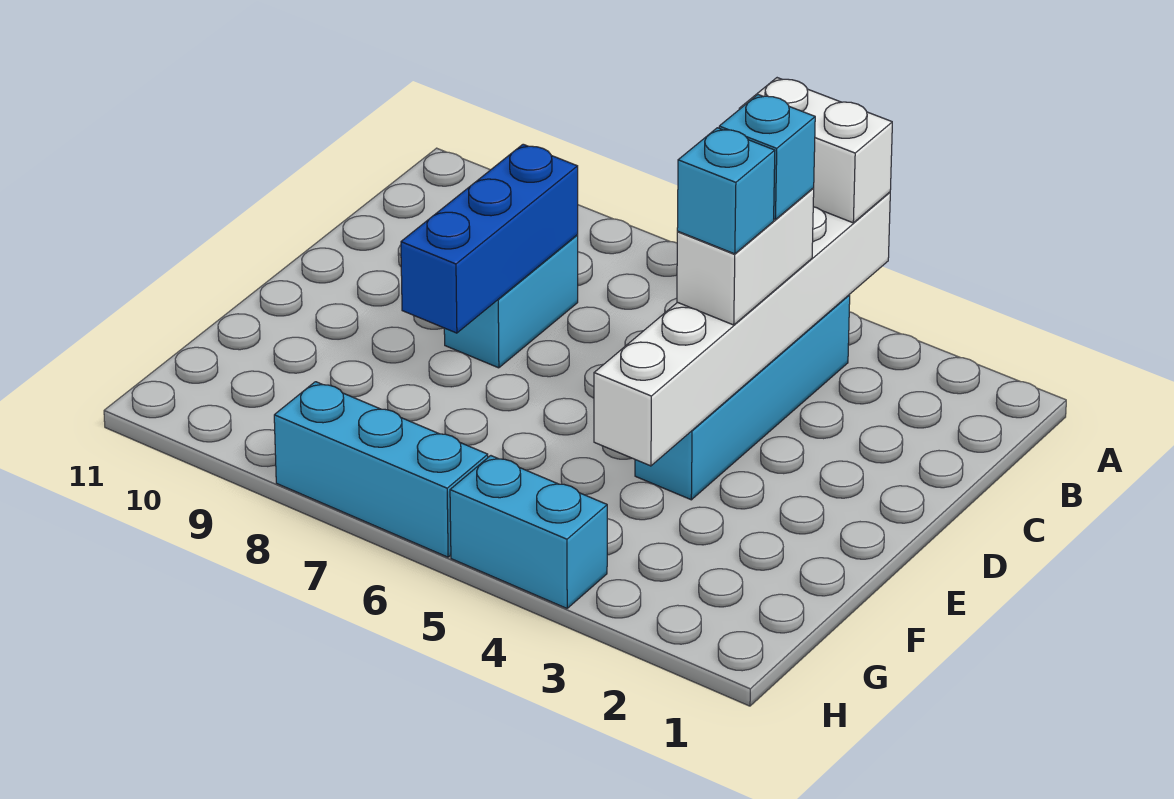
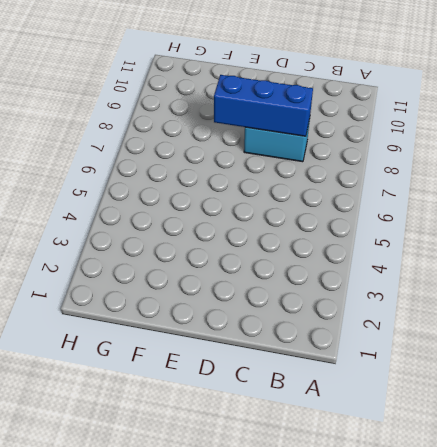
none -> cyan 1x4 brick [635,295,850,500]
none -> cyan 1x2 brick [450,456,607,608]

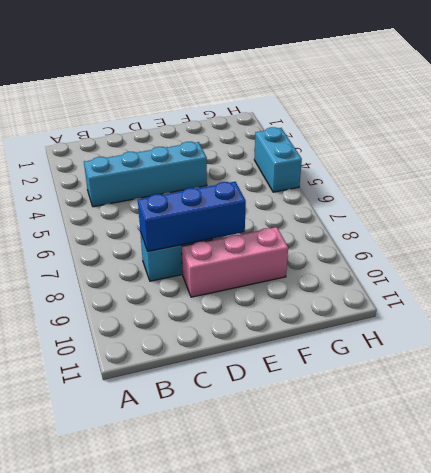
pink 1x3 brick [182,227,288,297] -> none
none -> cyan 1x3 brick [274,382,488,557]
none -> white 1x6 brick [594,192,890,466]

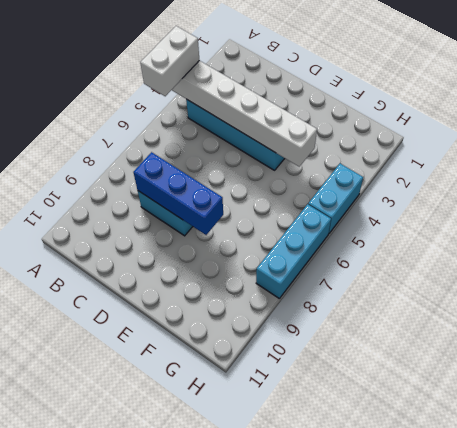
none -> white 1x2 brick [677,188,814,325]
none -> cyan 1x1 brick [719,95,815,220]

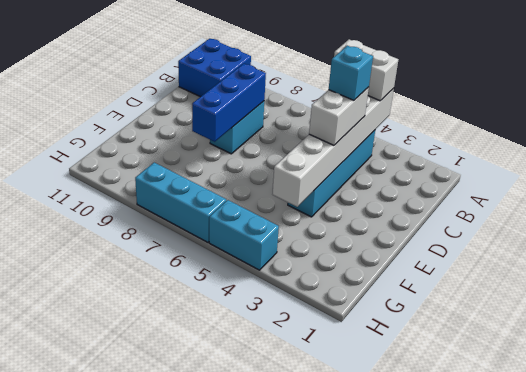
blue 2x2 brick [178,39,251,97] -> none
none -> cyan 1x1 brick [677,128,775,254]

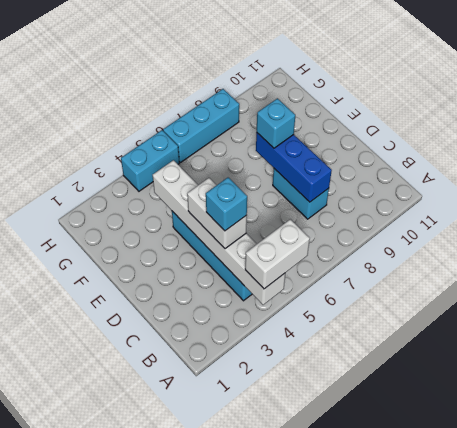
cyan 1x1 brick [257,98,295,148] -> cyan 1x1 brick moved to [677,128,775,254]

